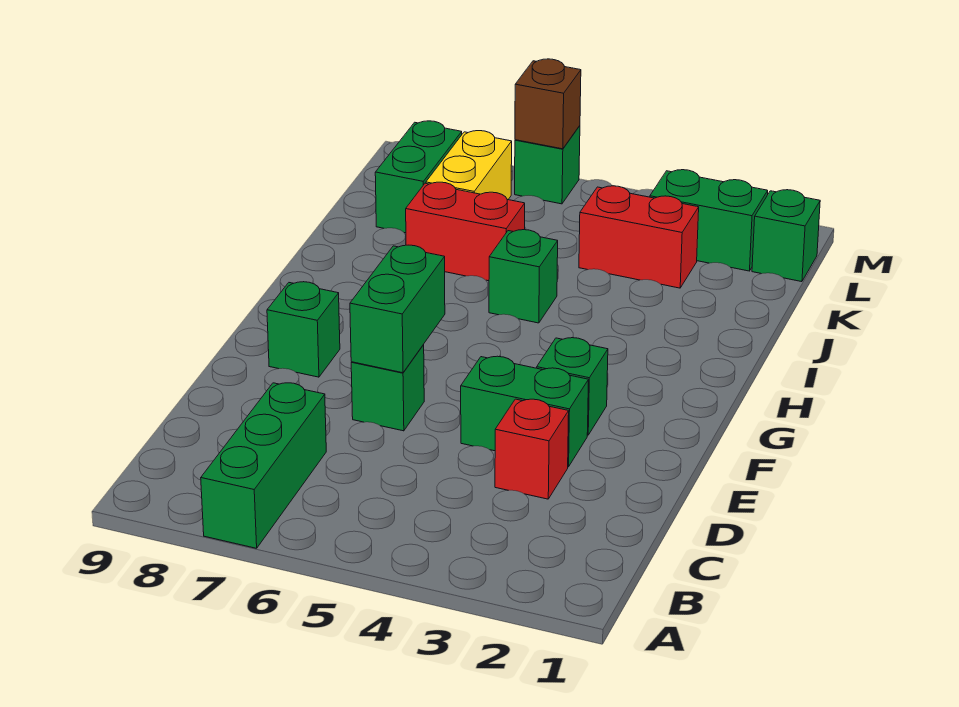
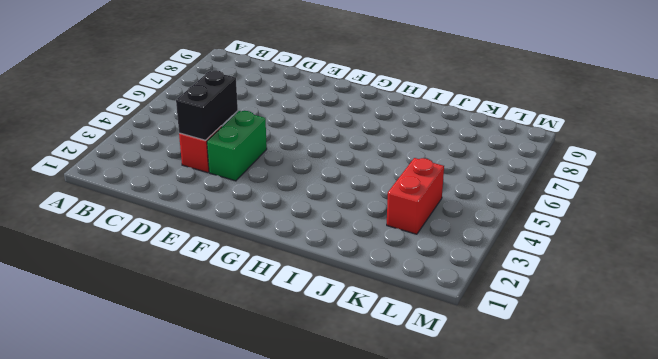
black 1x2 brick [176,70,238,140] -> none
none -> green 1x3 brick [201,383,326,548]
none -> green 1x1 brick [351,344,424,431]
none -> green 1x1 brick [537,338,608,435]

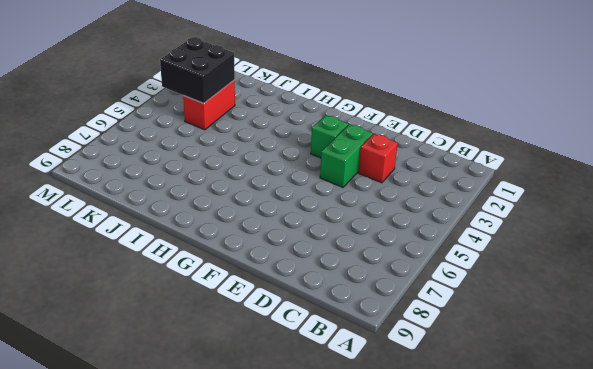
black 2x2 brick [160,37,235,104] -> none
none -> green 1x3 brick [201,383,326,548]
none -> green 1x1 brick [351,344,424,431]
none -> green 1x1 brick [267,282,340,377]

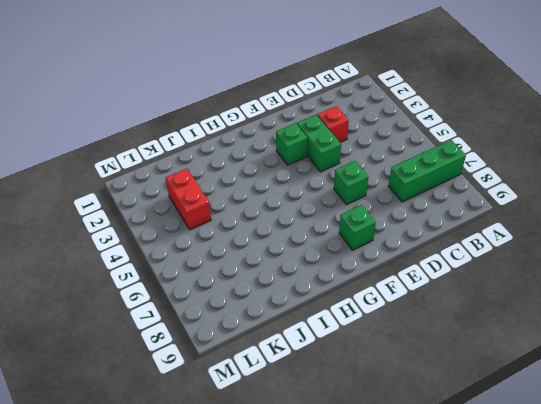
none -> green 1x1 brick [489,230,558,323]
none -> red 1x2 brick [406,182,525,281]
none -> yellow 1x2 brick [426,131,512,200]

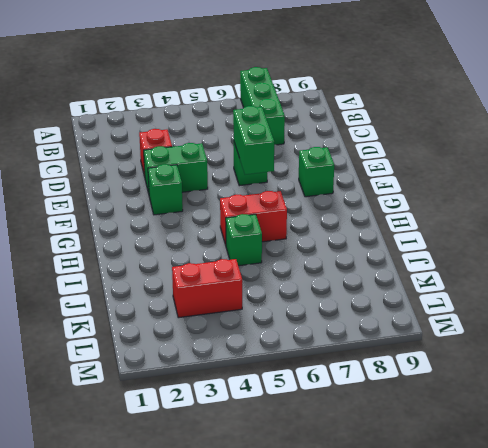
red 1x2 brick [220,191,287,245] -> red 1x2 brick moved to [406,182,525,281]
none -> yellow 1x2 brick [426,131,512,200]
none -> green 1x2 brick [375,121,462,233]
none -> green 1x1 brick [752,190,820,282]

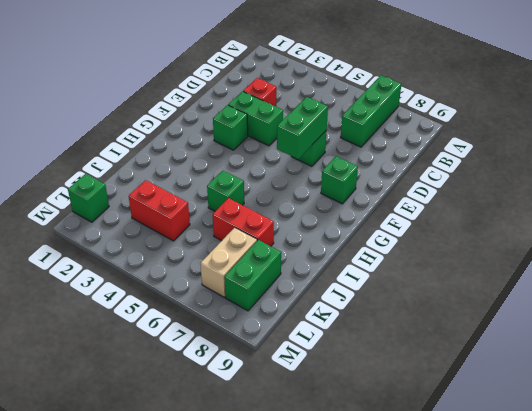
tan 1x2 brick [200,228,257,297] -> yellow 1x2 brick [426,131,512,200]
none -> green 1x2 brick [650,170,768,271]
none -> green 1x1 brick [515,126,580,204]
none -> brown 1x1 brick [515,59,581,149]

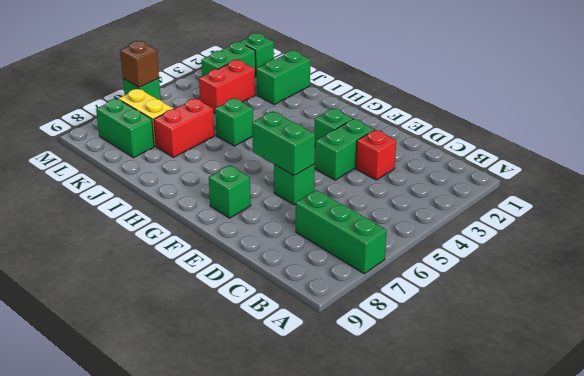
green 1x2 brick [256,51,310,104] -> none

